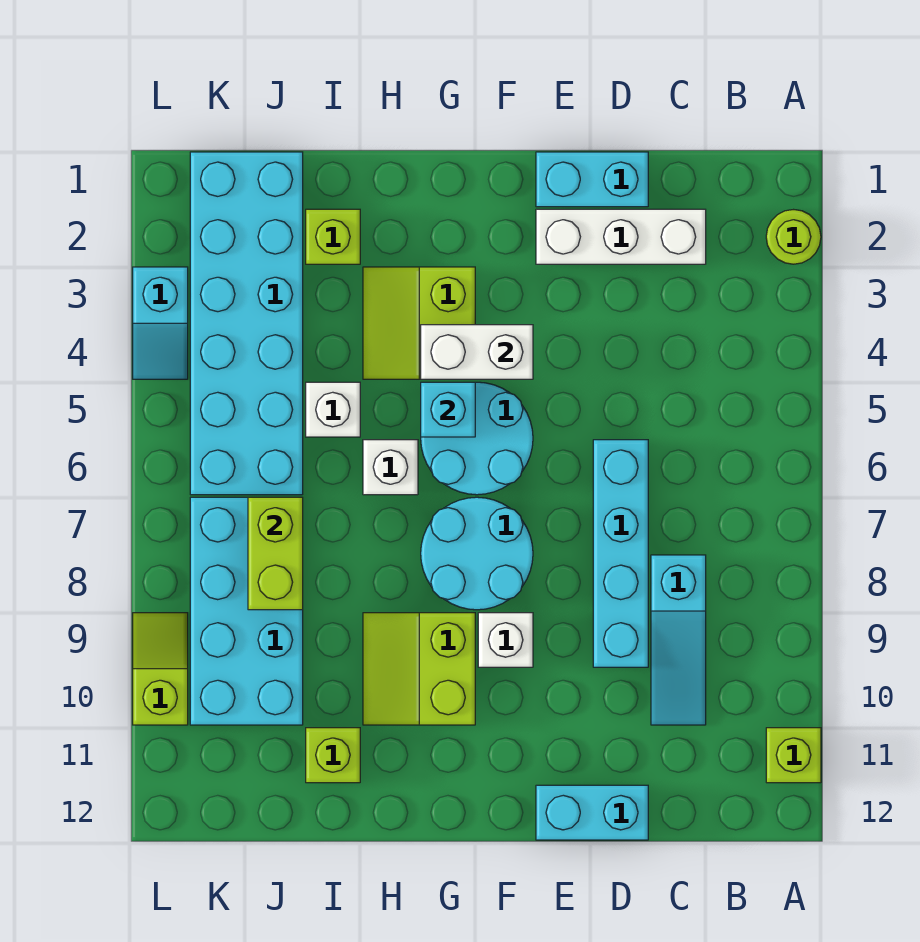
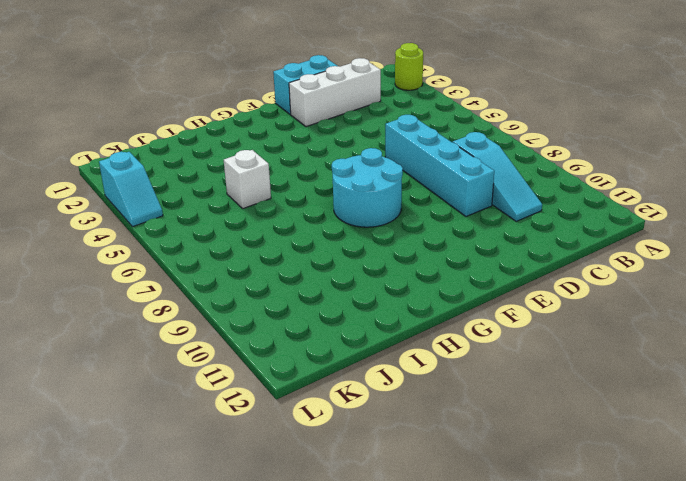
none -> lime 1x1 brick [766,728,821,783]
none -> cyan 1x2 brick [536,785,648,840]
none -> cyan 2x2 round brick [421,382,533,495]

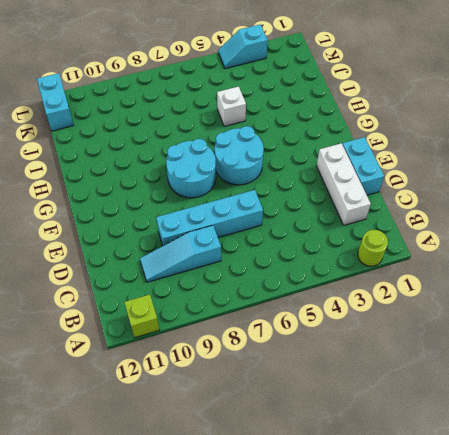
cyan 1x2 brick [37,73,74,131] -> cyan 1x2 brick moved to [536,785,648,840]
none -> white 1x1 brick [478,613,533,667]
none -> lime 2x2 slope [363,267,475,379]
none -> lime 2x2 slope [363,613,475,725]

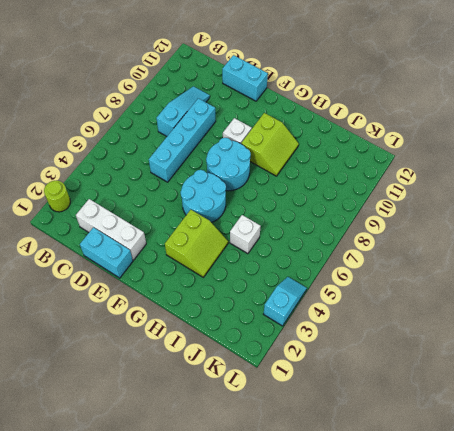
none -> lime 1x1 brick [766,728,821,783]
none -> white 1x1 brick [363,440,418,495]
none -> lime 1x1 brick [306,209,360,264]

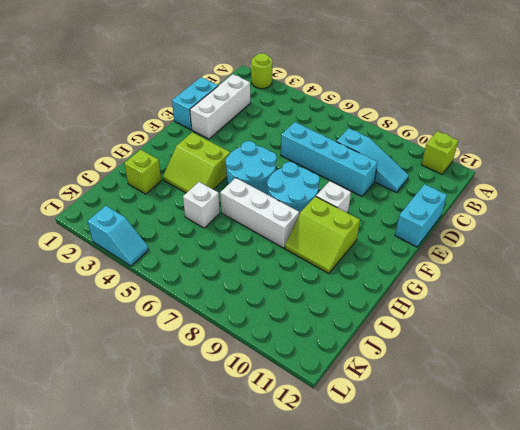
white 1x3 brick [220,178,299,248] -> white 1x1 brick [363,440,418,495]
none -> lime 1x1 brick [306,728,360,783]
none -> cyan 2x6 brick [190,152,303,495]
none -> cyan 2x4 brick [190,497,303,725]

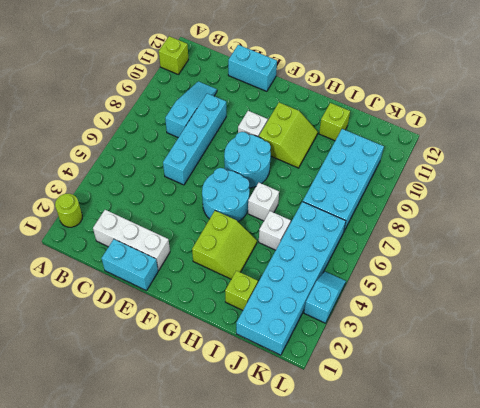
none -> lime 1x2 slope [133,613,188,725]
none -> white 1x2 brick [421,325,533,379]
none -> cyan 1x1 brick [421,382,475,437]

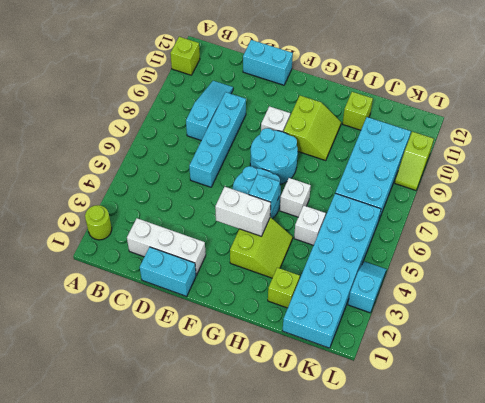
none -> lime 1x2 brick [248,497,303,610]

